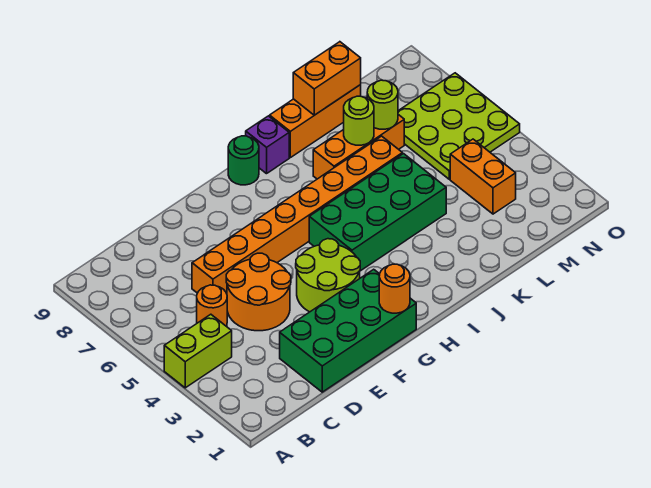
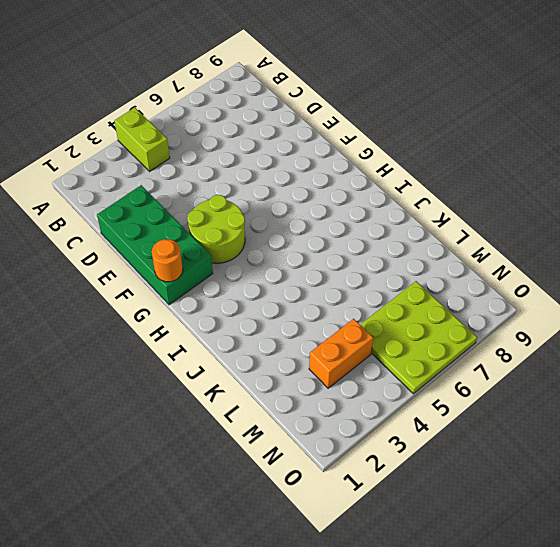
none -> orange 1x1 round brick [197,285,227,326]
none -> orange 2x2 round brick [226,253,291,331]
none -> orange 1x8 brick [192,136,402,294]

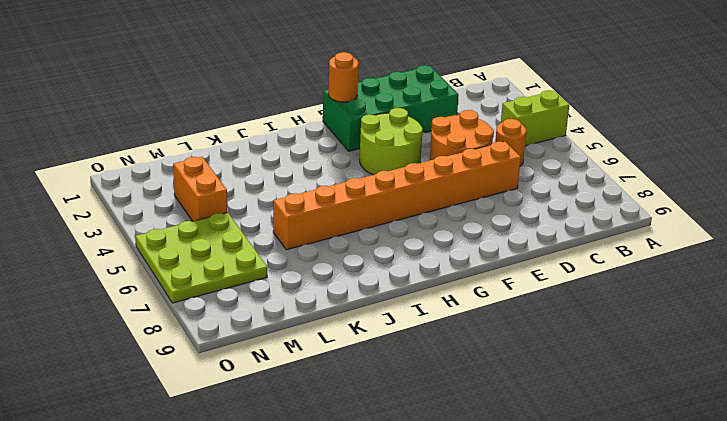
none -> green 2x4 brick [309,154,446,271]
none -> green 1x1 round brick [228,136,259,185]
none -> purple 1x1 brick [246,116,289,174]

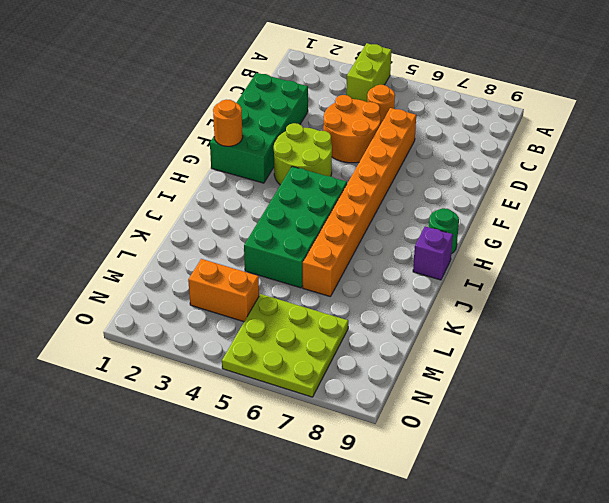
none -> orange 1x3 brick [313,115,404,179]
none -> orange 1x3 brick [270,85,361,158]
none -> lime 1x1 round brick [344,96,374,145]

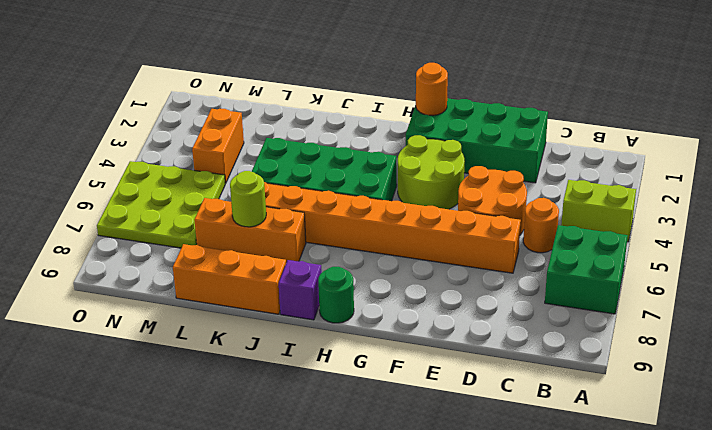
green 2x2 brick [545,225,628,314] -> none
none -> orange 1x2 brick [293,42,361,115]
none -> lime 1x1 round brick [367,80,398,129]

